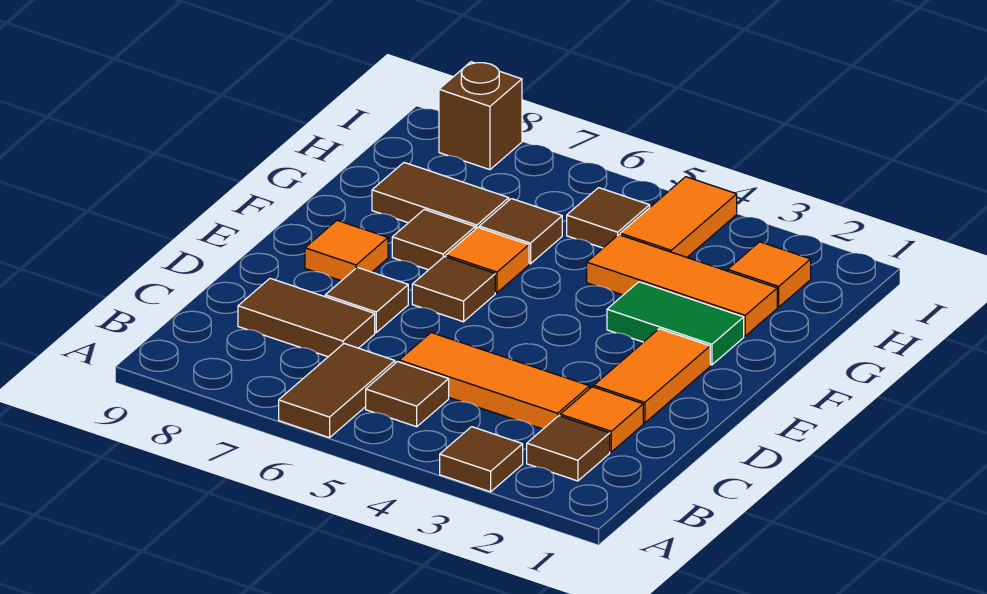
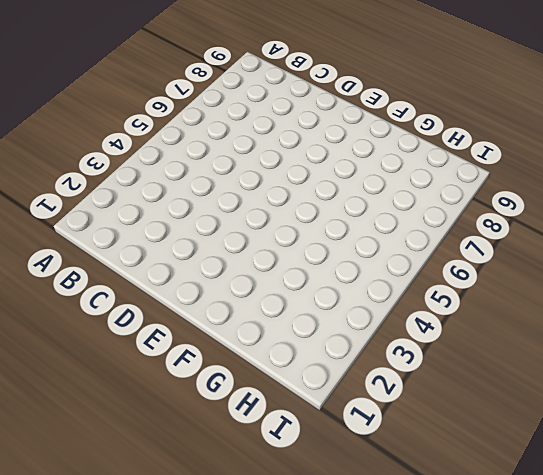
none -> brown 1x1 tile [440,427,523,492]
none -> brown 1x2 tile [279,344,395,438]
none -> brown 1x1 tile [527,416,610,481]

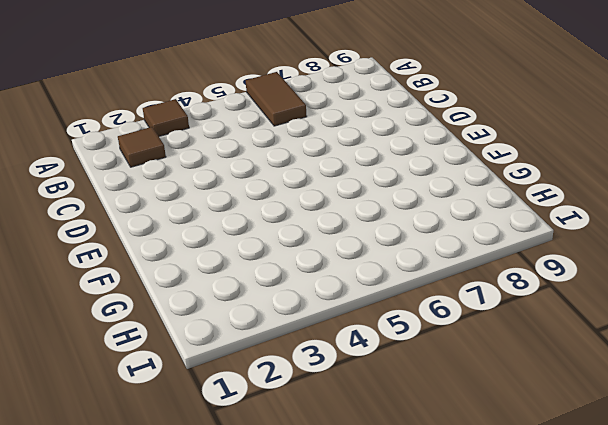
none -> brown 1x1 tile [366,362,449,427]
none -> orange 1x1 tile [560,387,643,452]
none -> orange 1x3 tile [399,333,590,429]

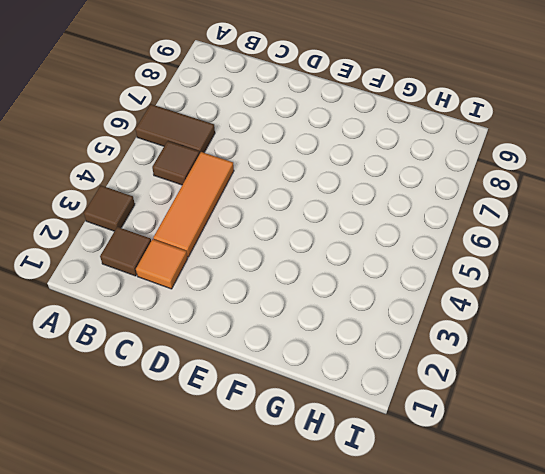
none -> brown 1x2 tile [238,278,375,357]
none -> orange 1x2 tile [594,329,710,423]
none -> brown 1x1 tile [325,267,408,332]

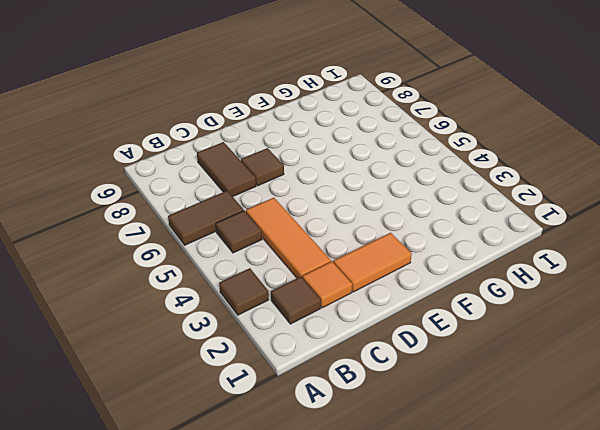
none -> brown 1x1 tile [412,257,495,322]
none -> orange 1x1 tile [305,220,388,281]
none -> green 1x2 tile [607,282,744,365]

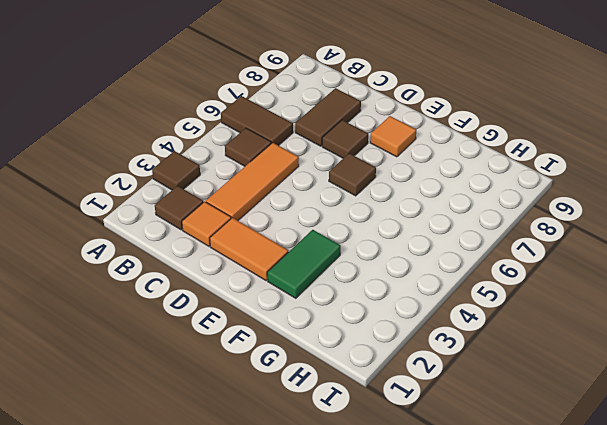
none -> orange 1x1 tile [446,228,529,293]
none -> brown 1x1 tile [392,209,475,270]
none -> orange 1x3 tile [587,235,777,336]

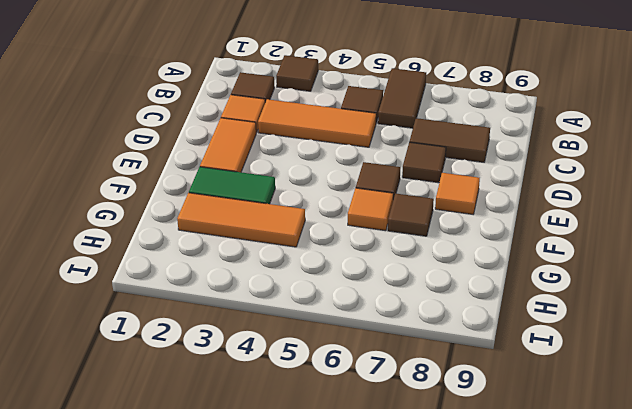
none -> brown 1x1 tile [479,199,562,264]
none -> brown 1x2 tile [372,163,509,229]
none -> orange 1x1 tile [728,242,811,307]

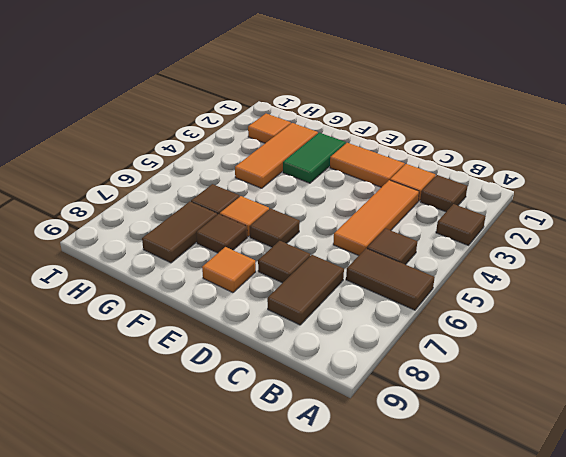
none -> orange 1x2 tile [620,177,737,257]
none -> brown 1x1 tile [567,188,650,248]
none -> brown 1x1 brick [439,62,522,170]

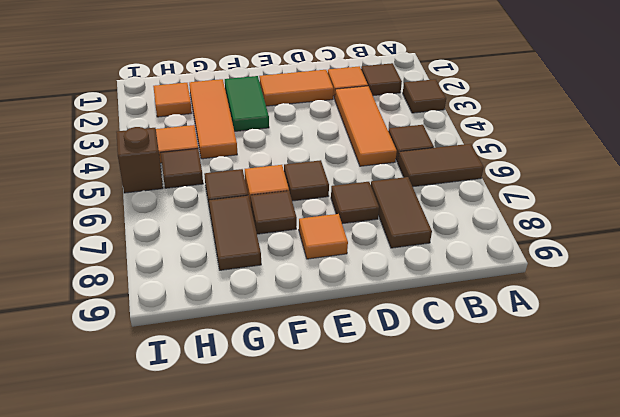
brown 1x1 brick [116,127,163,193] -> brown 1x1 brick moved to [439,62,522,170]

